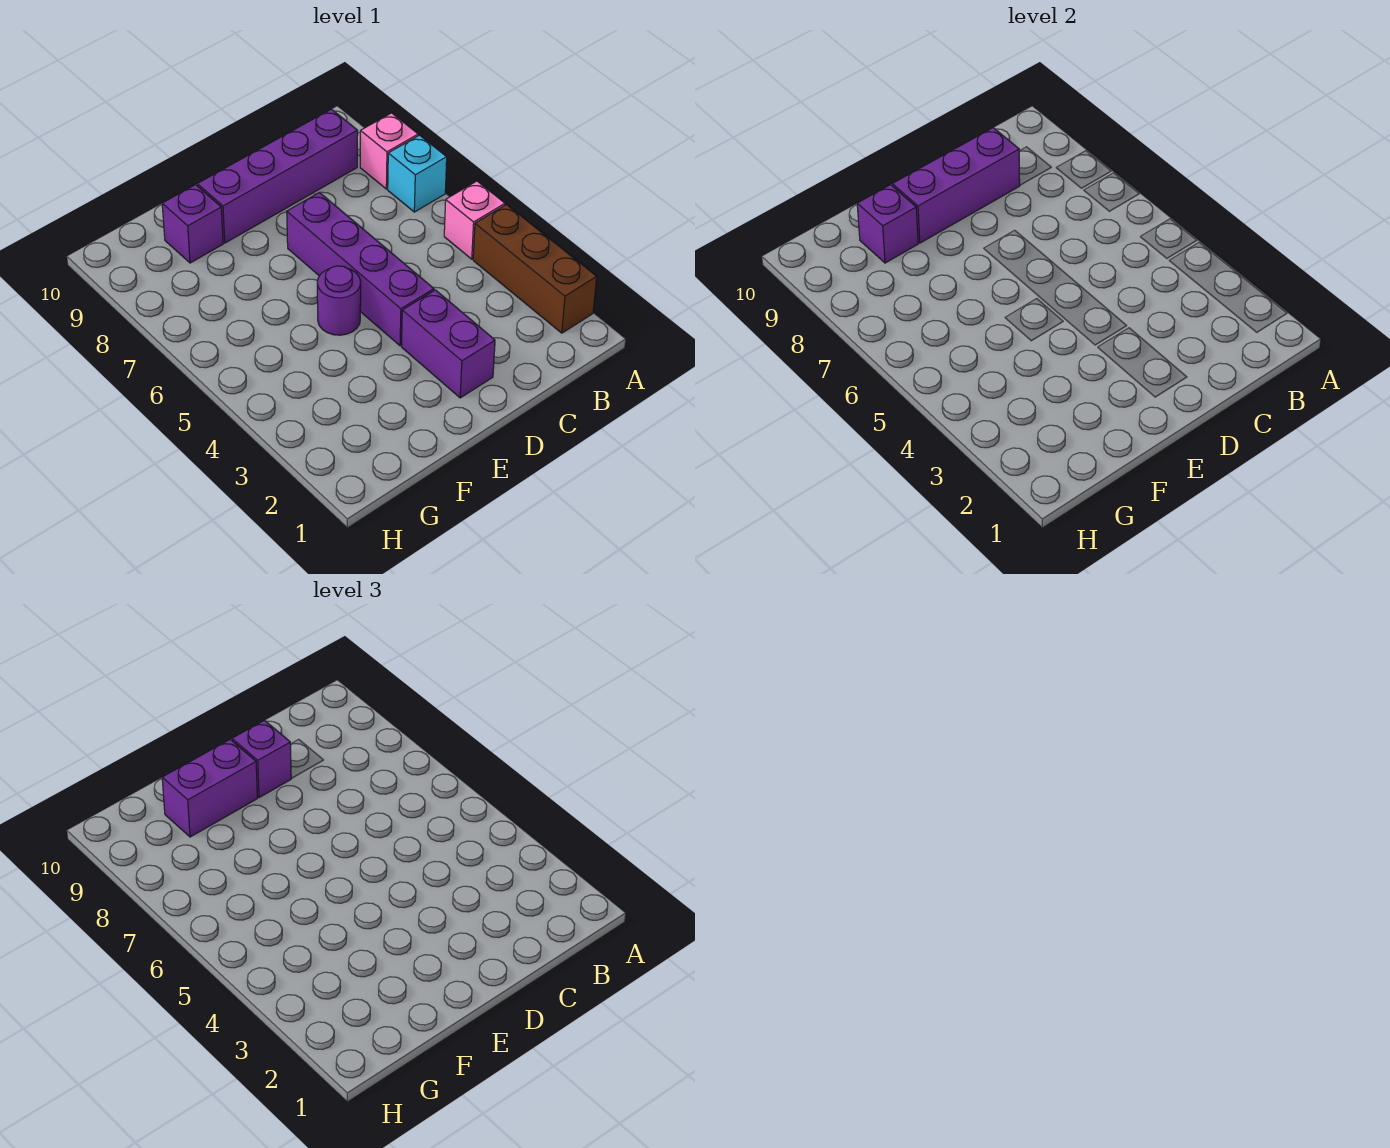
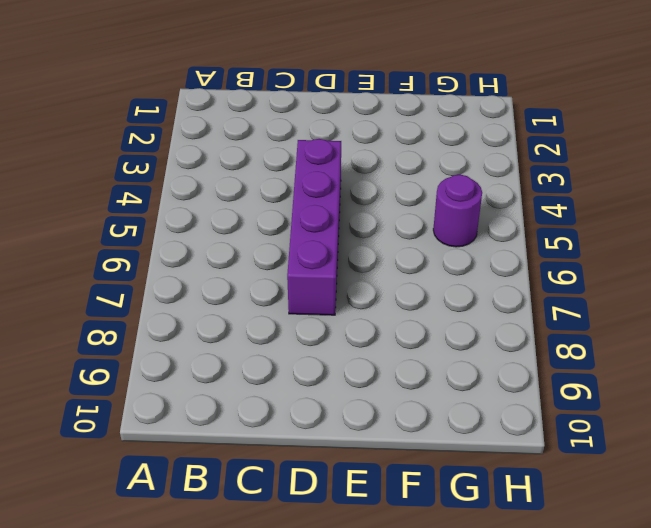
purple 1x1 round brick [433,175,482,247] -> purple 1x1 round brick moved to [317,266,361,335]
none -> brown 1x3 brick [473,205,597,333]
none -> pink 1x1 brick [444,181,505,259]
none -> cyan 1x1 brick [388,135,447,212]

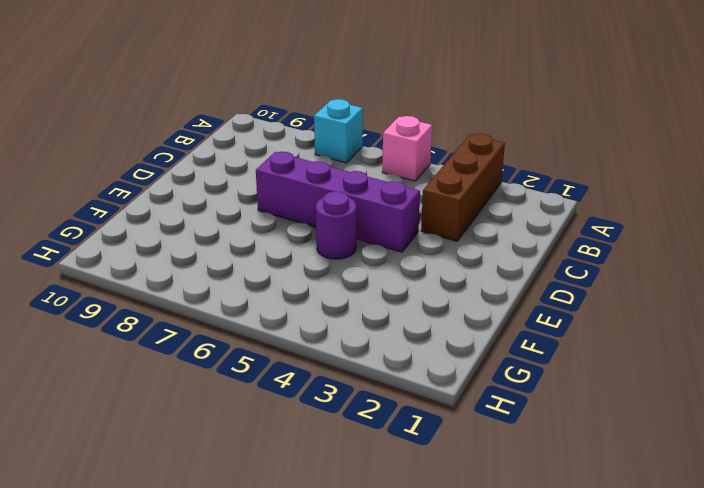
brown 1x3 brick [421,134,505,241] -> brown 1x3 brick turned to [473,205,597,333]
none -> pink 1x1 brick [360,113,418,189]
none -> purple 1x4 brick [197,109,358,243]
none -> purple 1x2 brick [402,290,495,398]

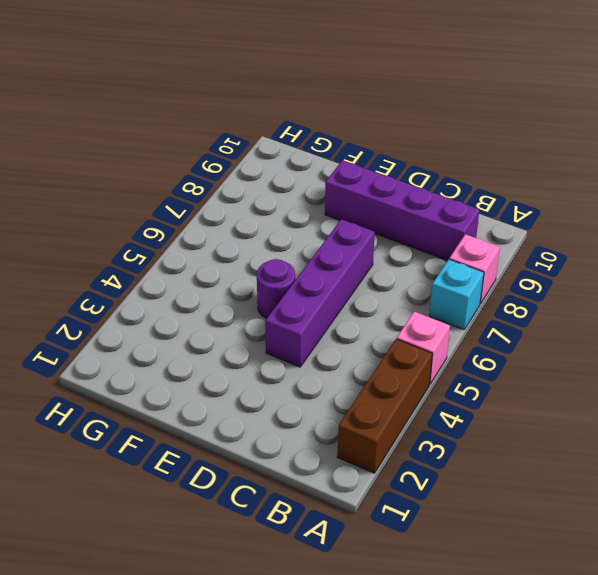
none -> purple 1x2 brick [402,290,495,398]
none -> purple 1x1 brick [162,185,223,263]
none -> purple 1x3 brick [892,128,1020,243]

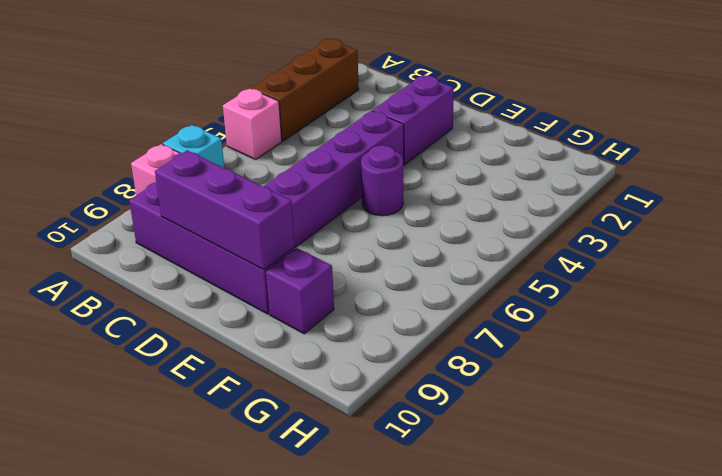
none -> purple 1x1 brick [857,185,918,263]
none -> purple 1x1 brick [232,720,291,798]
none -> purple 1x2 brick [162,739,257,837]

